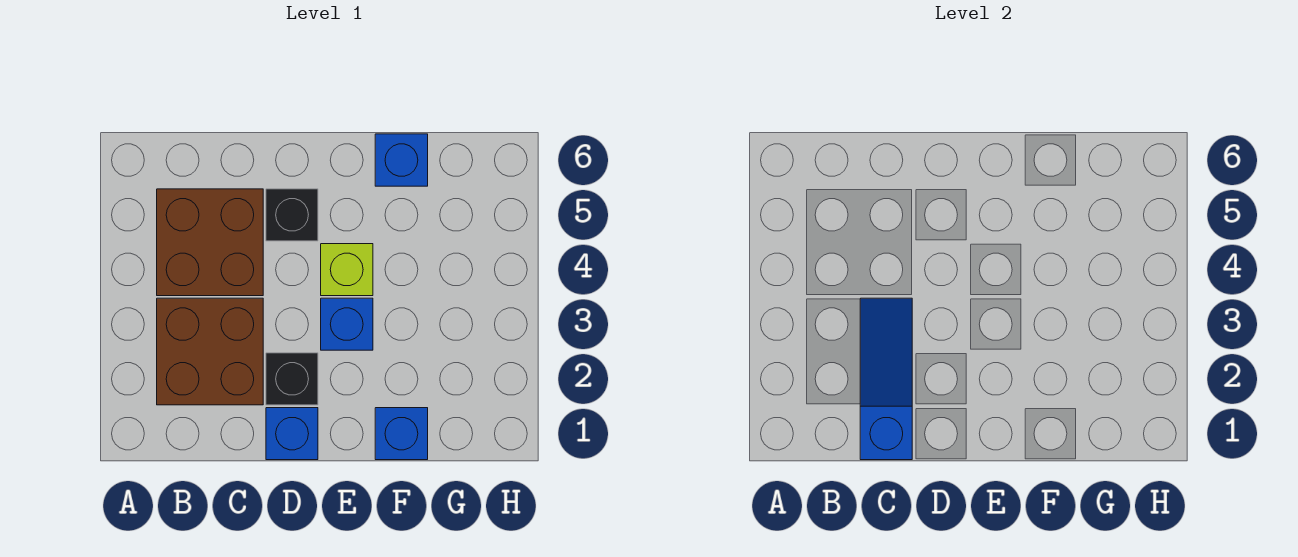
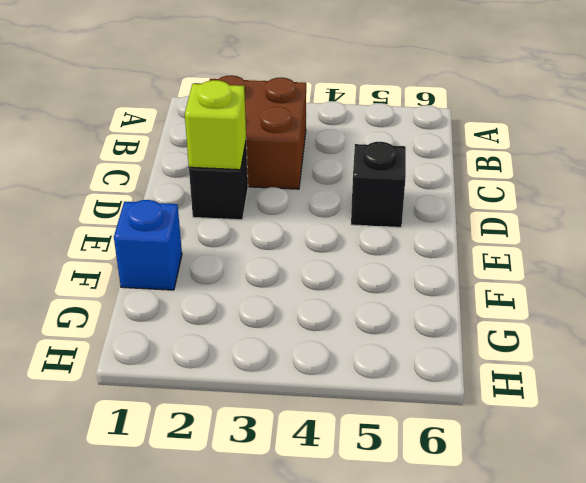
lime 1x1 brick [185,80,246,170] -> lime 1x1 brick moved to [321,244,373,296]
none -> brown 2x2 brick [157,189,263,296]
none -> blue 1x1 brick [266,408,318,460]

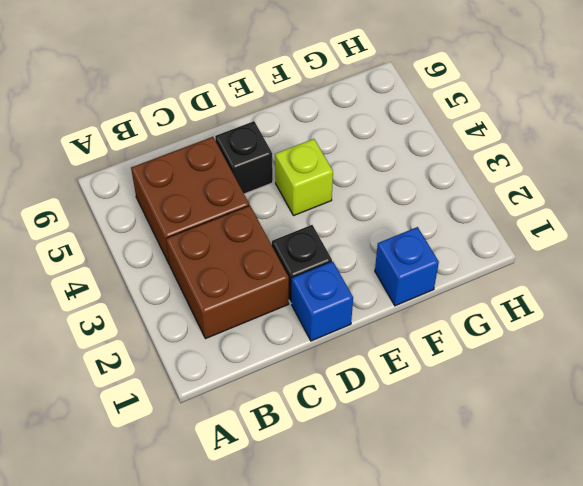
none -> blue 1x1 brick [321,298,373,350]
none -> blue 1x1 brick [375,134,428,186]

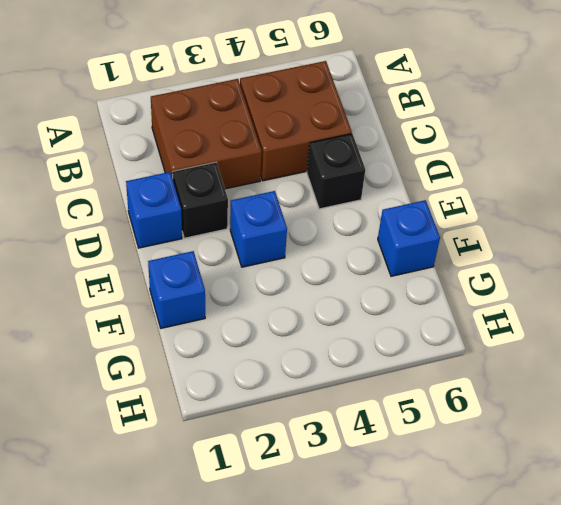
none -> lime 1x1 brick [321,244,373,296]
none -> blue 1x3 slope [860,298,912,460]

